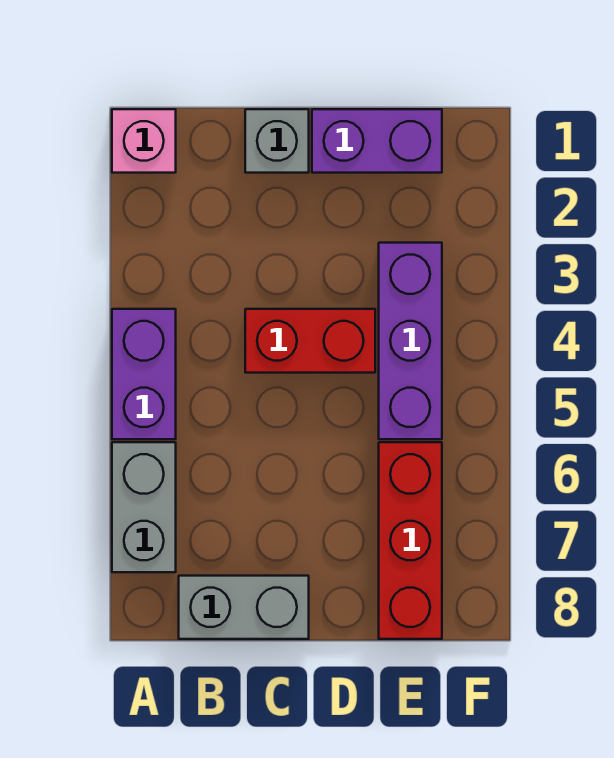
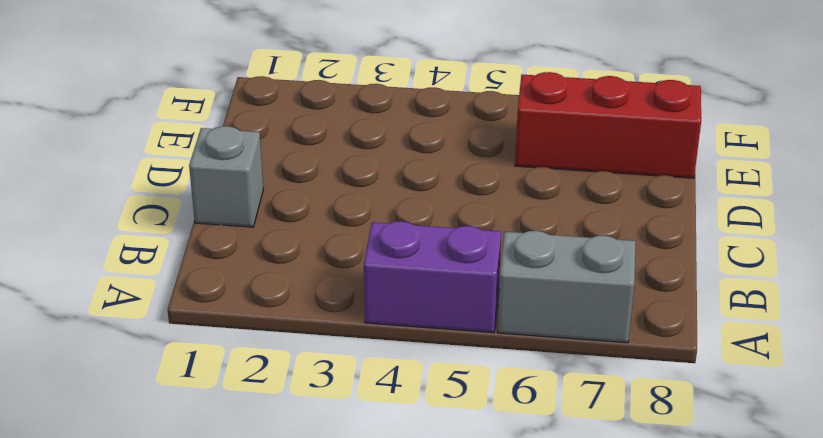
none -> pink 1x1 brick [112,109,176,173]
none -> grey 1x2 brick [179,576,309,639]

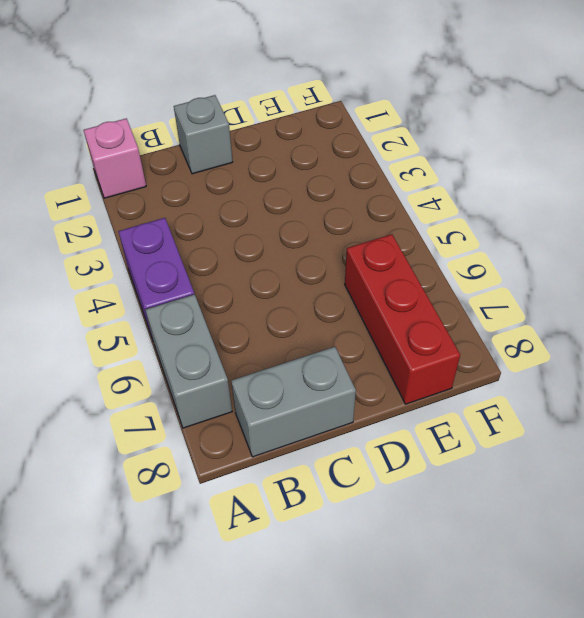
none -> red 1x2 brick [245,309,375,373]
none -> purple 1x2 brick [312,109,442,173]

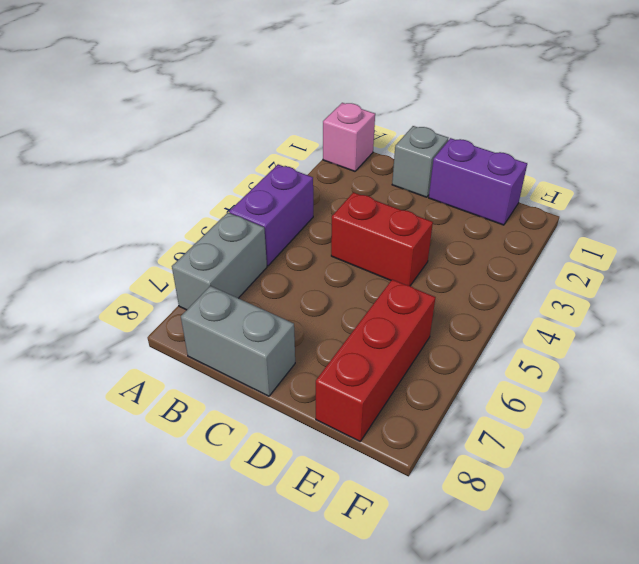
none -> purple 1x3 brick [379,243,442,439]

